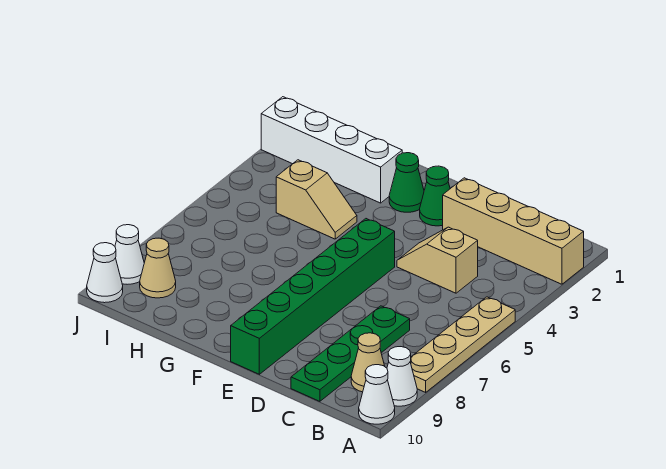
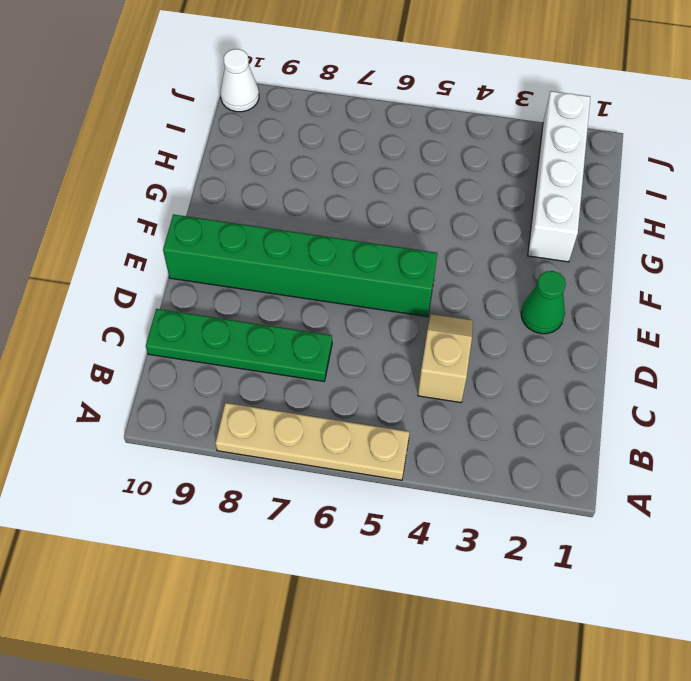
none -> tan 1x4 brick [443,178,584,284]
none -> white 1x1 cone [387,347,417,406]
none -> white 1x1 cone [359,365,395,424]

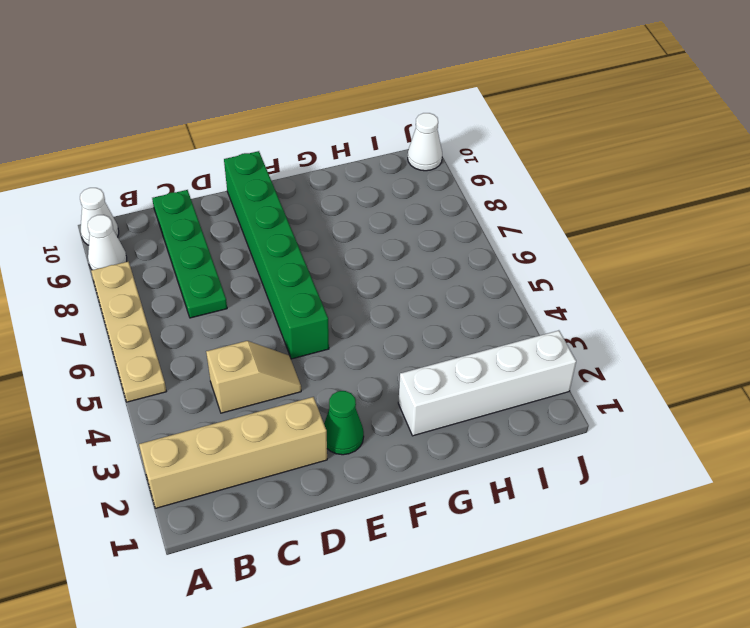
none -> tan 1x1 cone [351,333,384,392]
none -> green 1x1 cone [389,153,424,212]
none -> tan 1x2 slope [276,160,357,239]

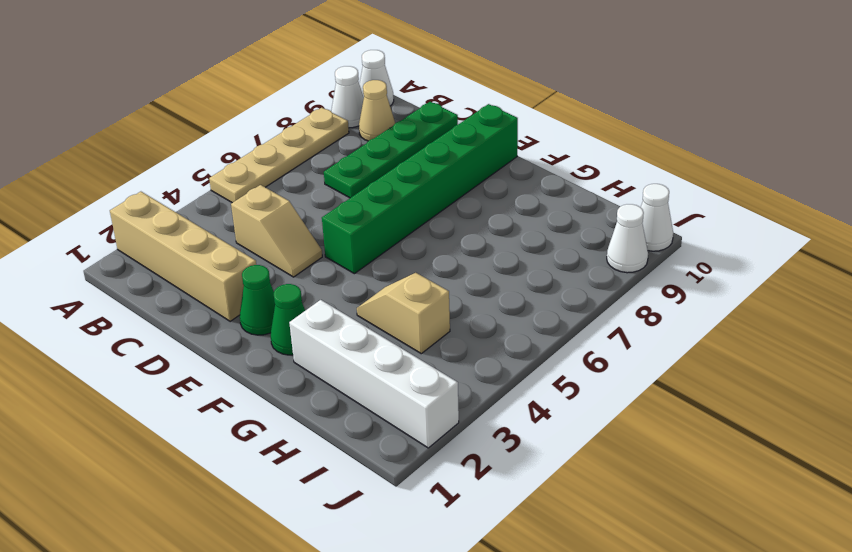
none -> tan 1x1 cone [140,238,176,298]

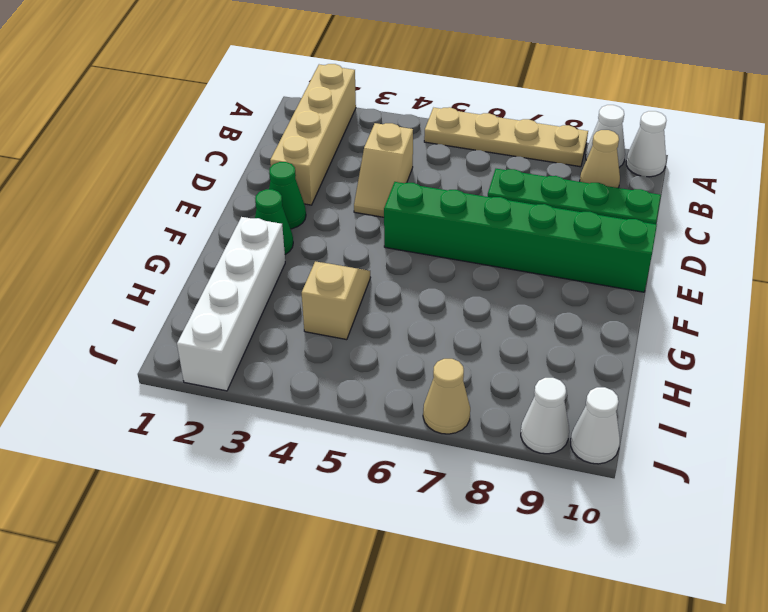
tan 1x1 cone [423,359,470,434] -> tan 1x1 cone moved to [140,238,176,298]

